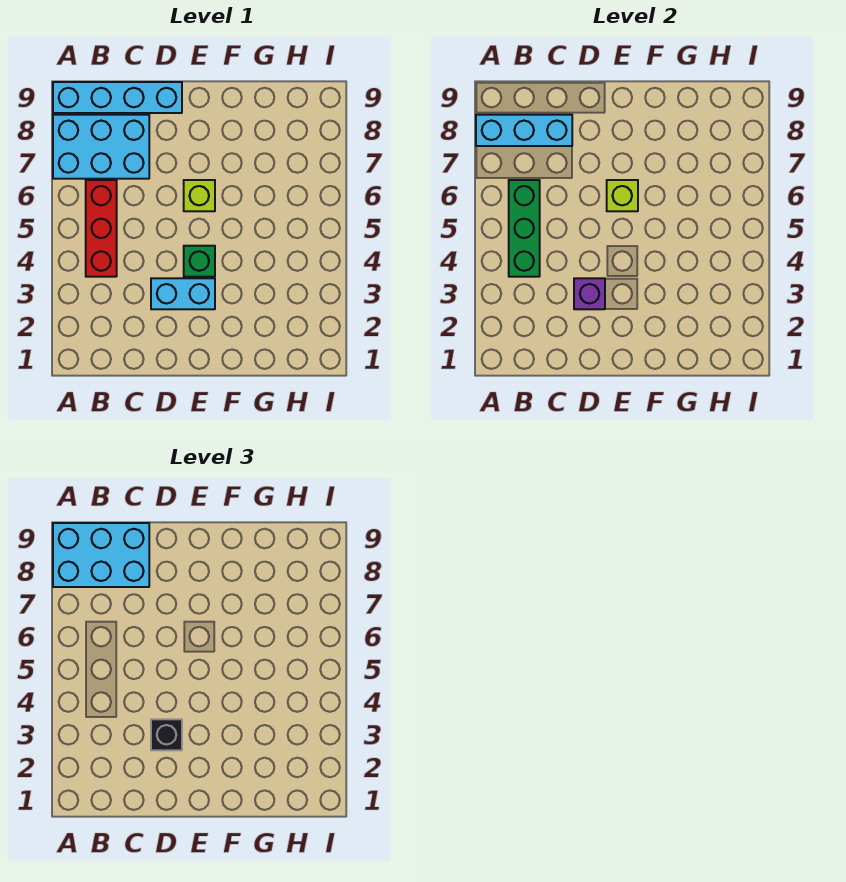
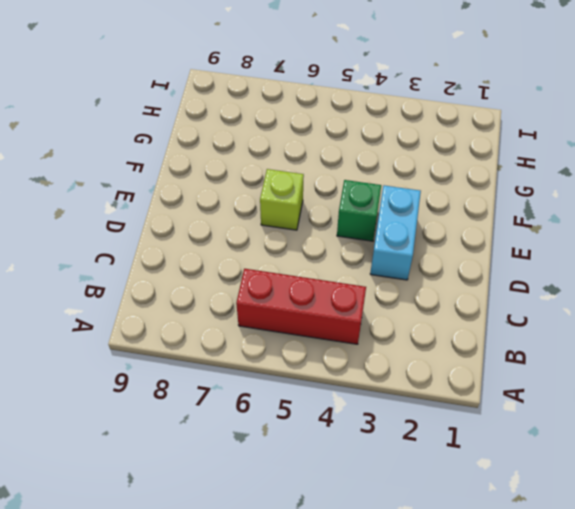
none -> cyan 2x3 brick [53,115,149,179]
none -> cyan 1x4 brick [53,82,182,113]
none -> cyan 1x3 brick [476,115,572,146]

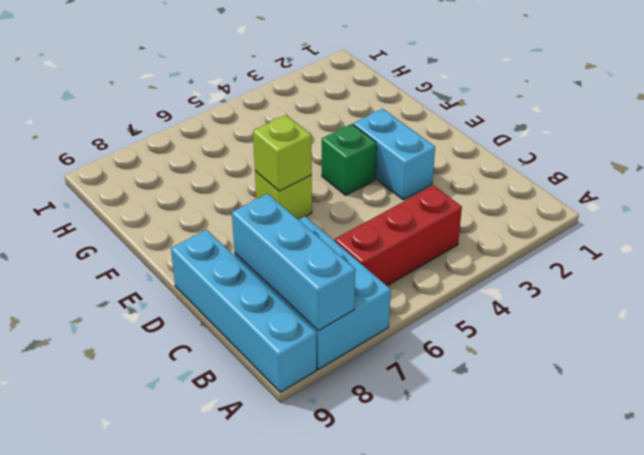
none -> green 1x3 brick [509,180,540,277]
none -> purple 1x1 brick [574,278,605,309]
none -> cyan 2x3 brick [53,523,149,587]

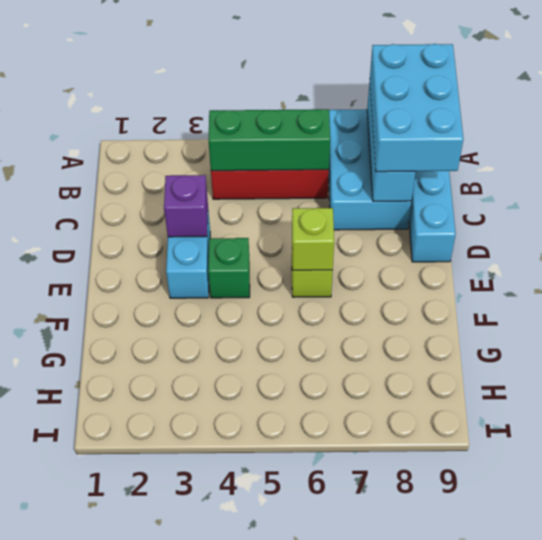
none -> black 1x1 brick [151,719,182,750]

